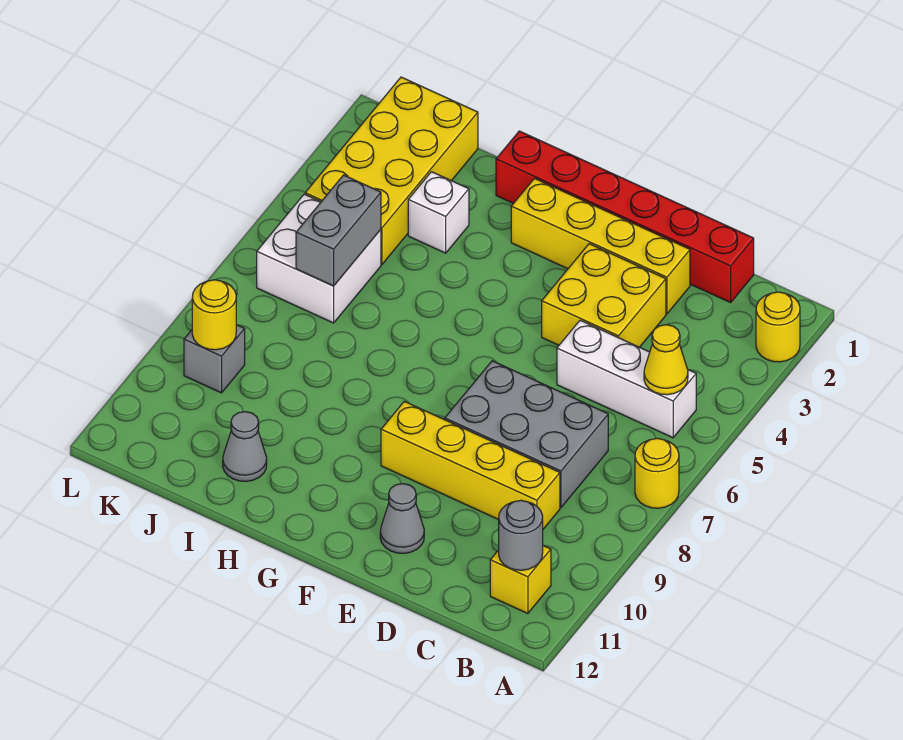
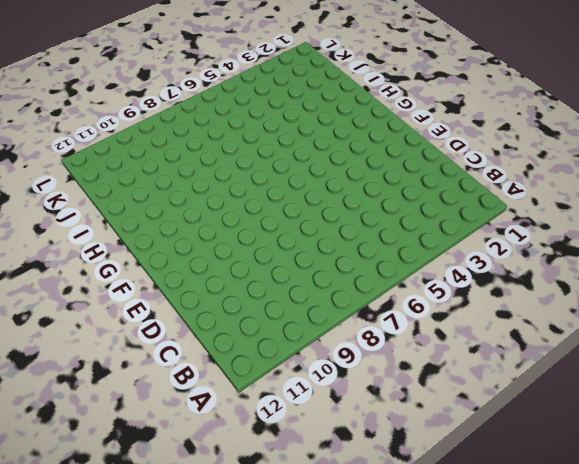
none -> yellow 1x1 round brick [756,292,800,362]
none -> yellow 1x1 round brick [635,438,679,508]
none -> white 1x3 brick [557,320,696,438]

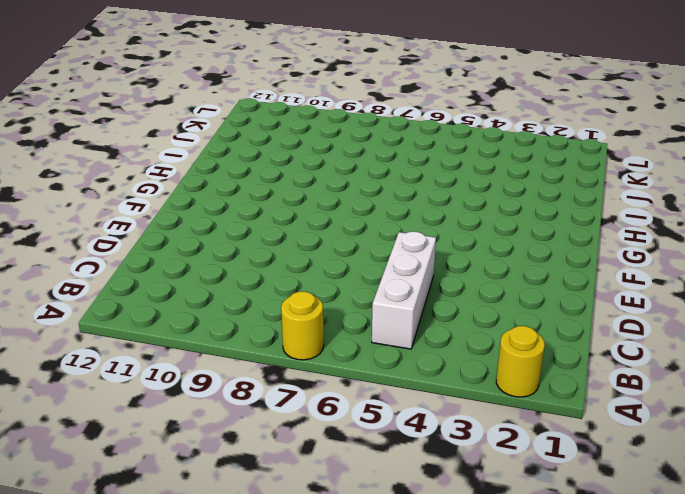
none -> yellow 1x1 brick [490,546,551,614]
none -> red 1x6 brick [496,131,754,303]
none -> grey 2x3 brick [445,361,608,508]

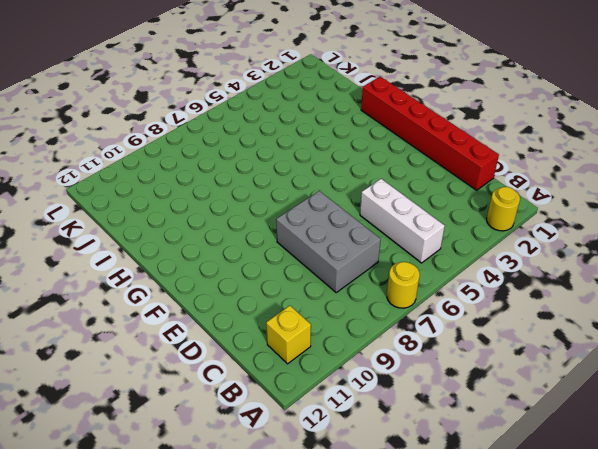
none -> yellow 1x4 brick [381,401,560,529]
none -> yellow 1x4 brick [511,178,690,314]
none -> yellow 2x2 brick [542,244,666,347]

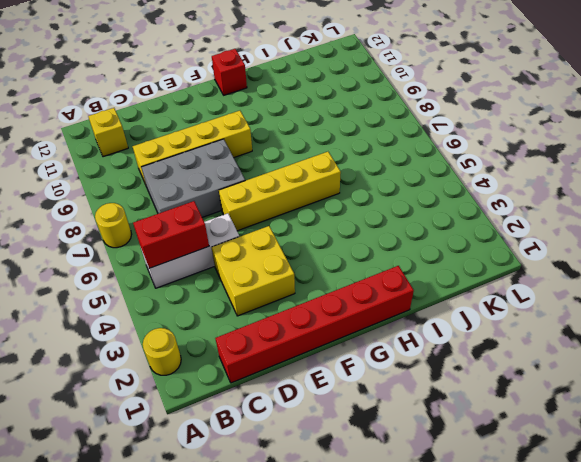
red 1x2 brick [133,201,209,268] -> yellow 1x1 cone [644,325,688,395]
yellow 1x4 brick [219,152,341,231] -> yellow 1x4 brick moved to [511,178,690,314]
red 1x1 brick [212,49,247,95] -> none
none -> grey 1x1 cone [380,484,424,553]
none -> white 1x1 brick [408,172,469,253]
none -> grey 1x1 cone [223,412,267,481]

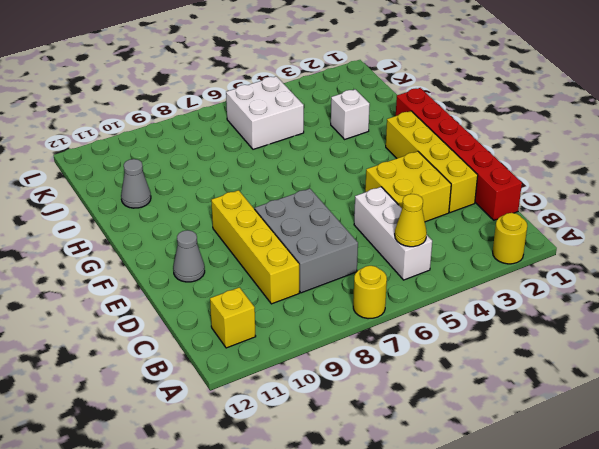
none -> yellow 2x4 brick [305,77,478,264]
none -> grey 1x1 brick [184,325,245,393]
none -> grey 1x1 round brick [499,500,543,570]

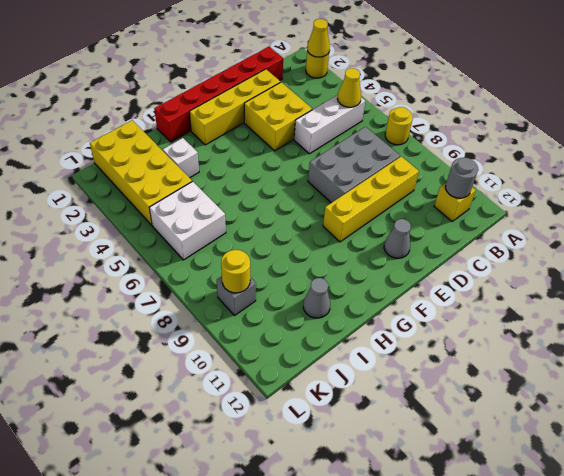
yellow 1x1 cone [307,19,330,57] -> none
none -> grey 1x2 brick [296,175,381,286]

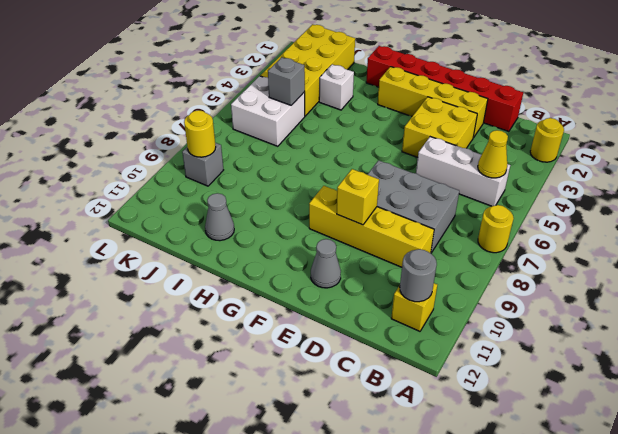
yellow 1x1 brick [337,169,379,225] -> none
grey 1x1 brick [268,57,305,105] -> grey 1x2 brick [296,175,381,286]

